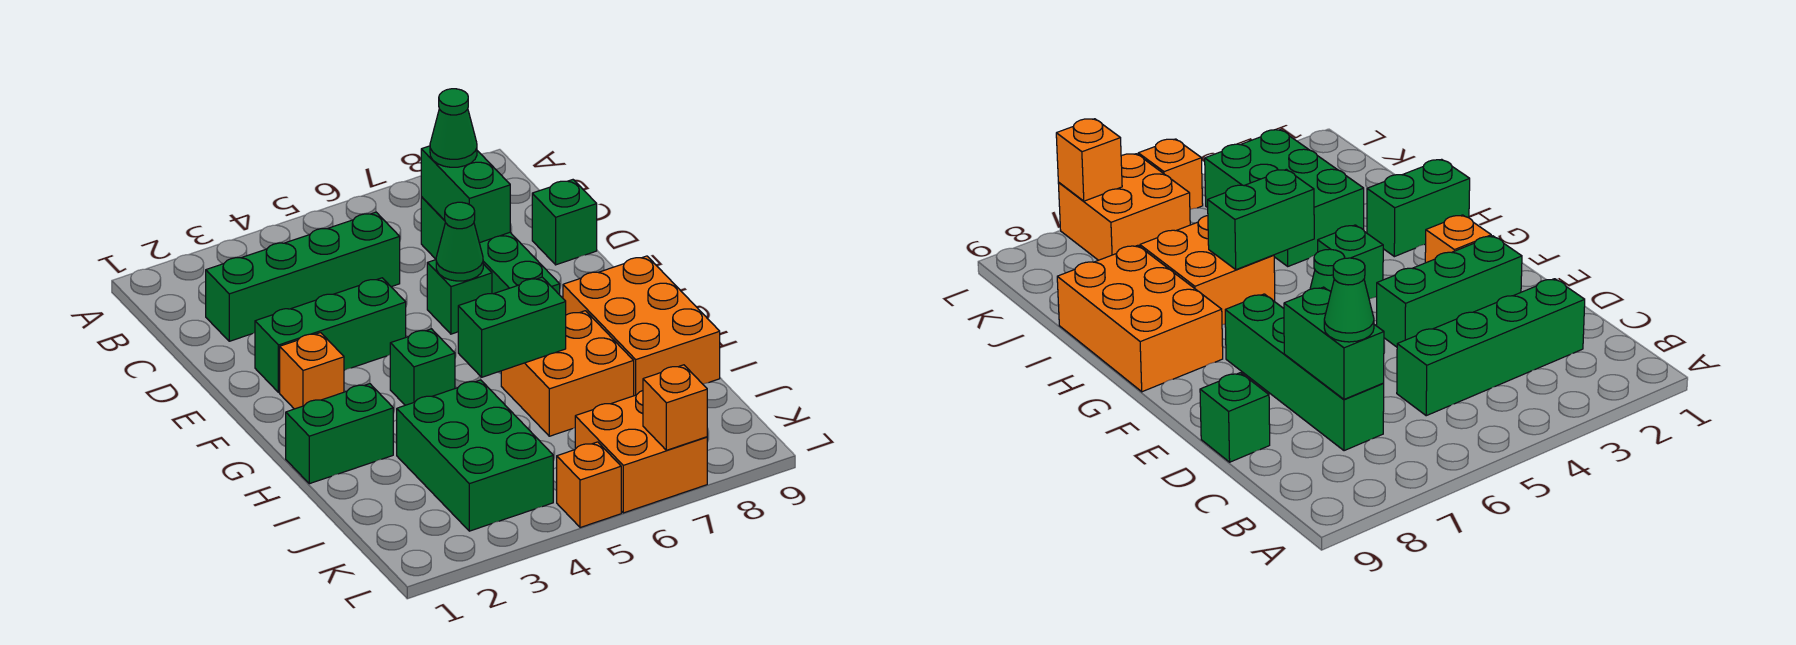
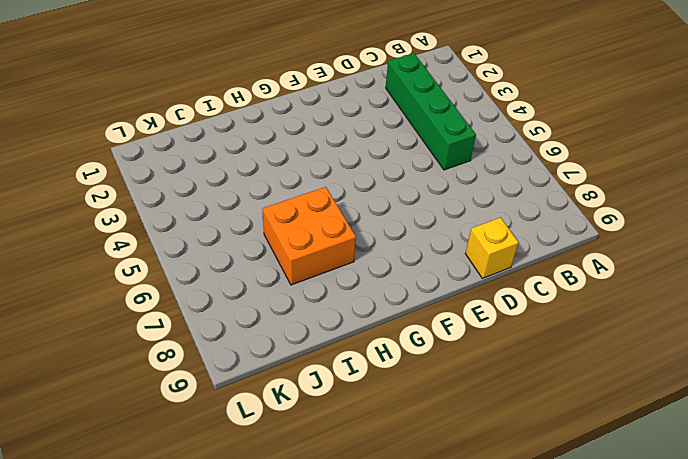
yellow 1x1 brick [465,218,519,278] -> green 1x1 brick [532,180,597,265]
none -> green 1x4 brick [421,197,560,295]
none -> green 1x3 brick [255,278,406,392]
none -> green 1x1 brick [427,260,492,334]

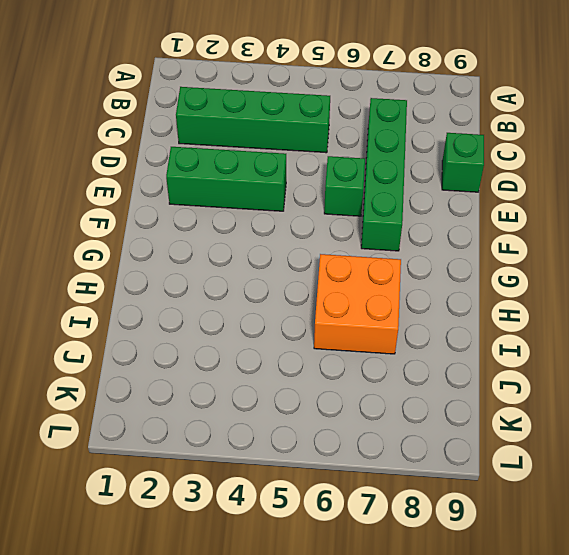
none -> orange 1x1 brick [280,333,344,409]
none -> green 1x1 brick [390,329,455,405]
none -> orange 2x3 brick [563,256,720,396]

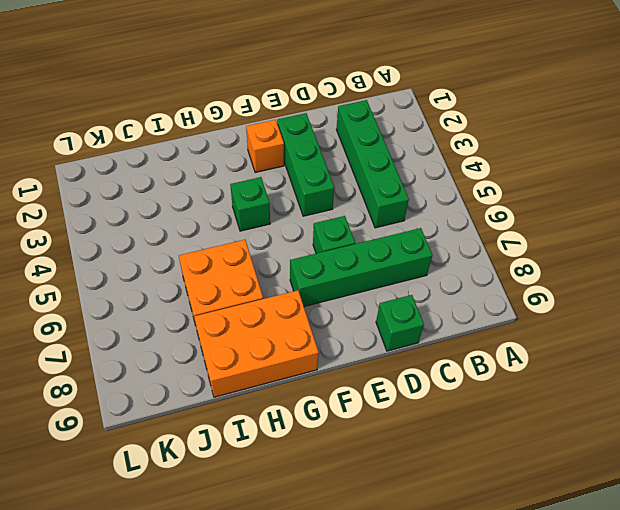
none -> green 1x2 brick [286,384,393,484]
none -> green 2x3 brick [397,380,553,531]
none -> orange 2x2 brick [575,391,707,513]

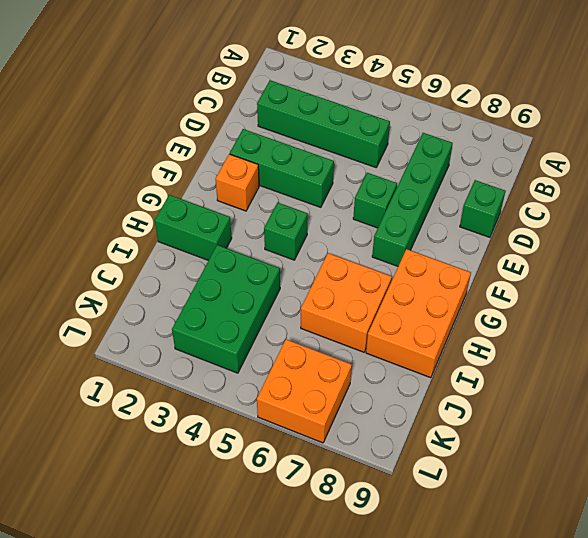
none -> orange 1x1 brick [557,442,621,528]
none -> green 1x2 brick [421,146,510,243]
none -> green 1x1 cone [436,202,483,281]

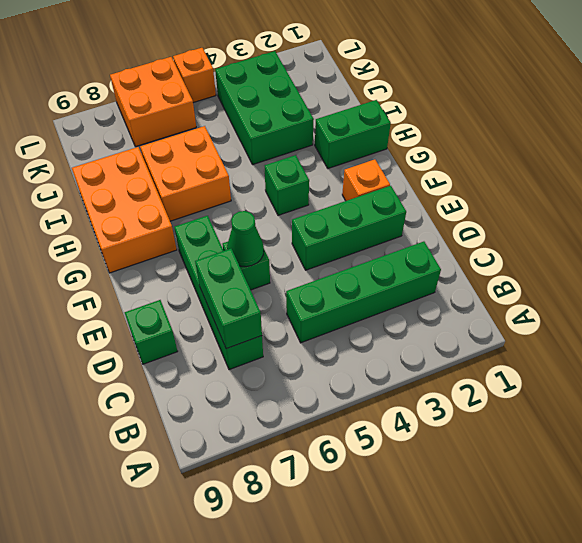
none -> green 1x2 brick [458,277,566,377]
none -> orange 1x1 brick [643,365,707,450]
none -> green 1x1 cone [430,89,477,167]

